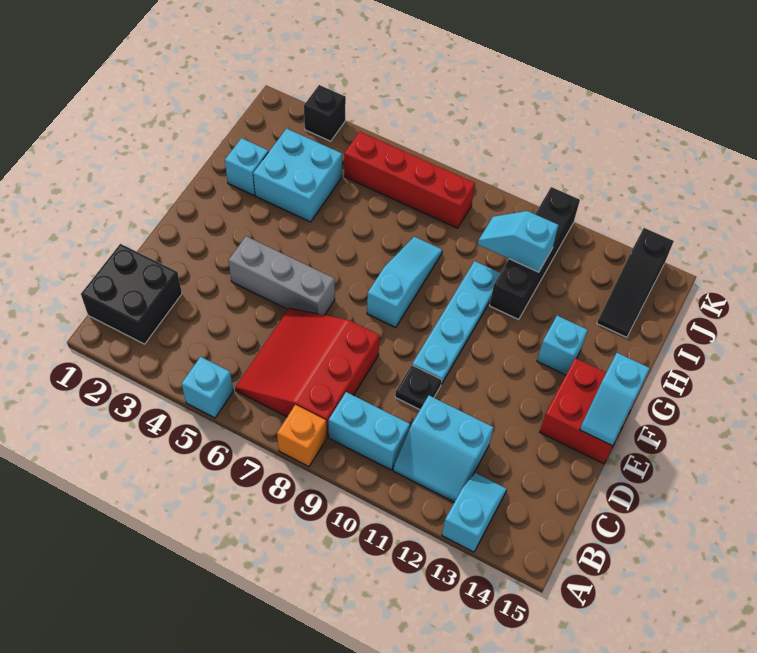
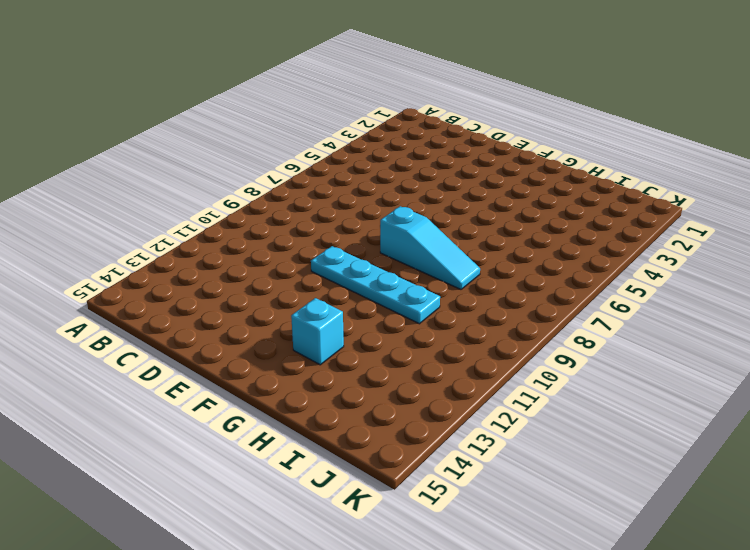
none -> cyan 1x1 brick [182,357,233,418]
none -> orange 1x1 brick [277,405,327,467]
none -> cyan 1x2 slope [442,473,507,552]

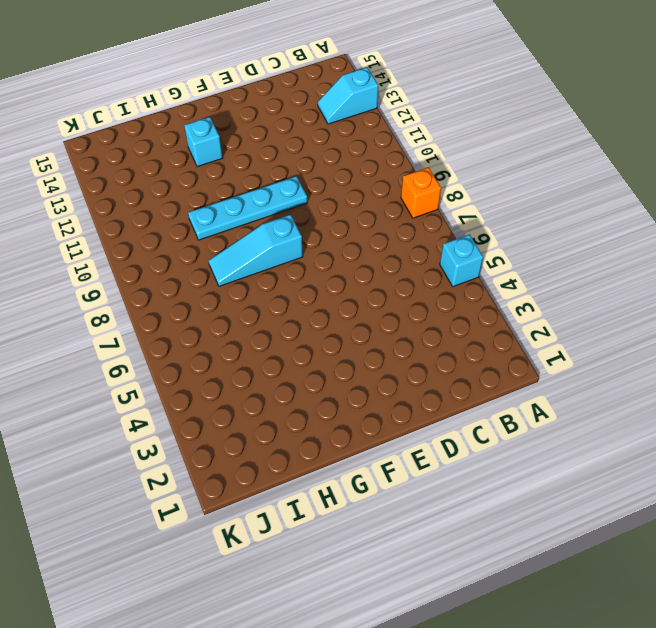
none -> black 2x2 brick [81,244,182,344]
none -> red 3x3 slope [235,308,380,437]
none -> cyan 1x2 brick [329,392,410,470]

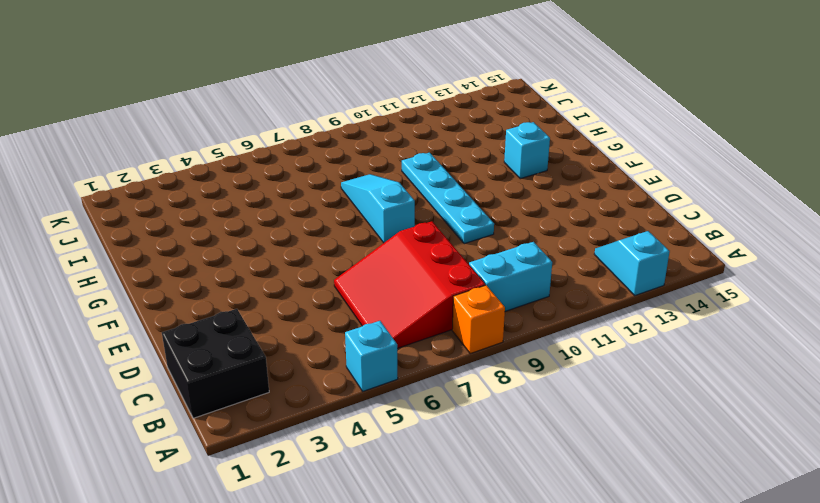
none -> cyan 2x2 slope [393,396,493,502]
none -> black 1x1 plate [395,365,442,410]
none -> grey 1x3 brick [229,236,335,315]

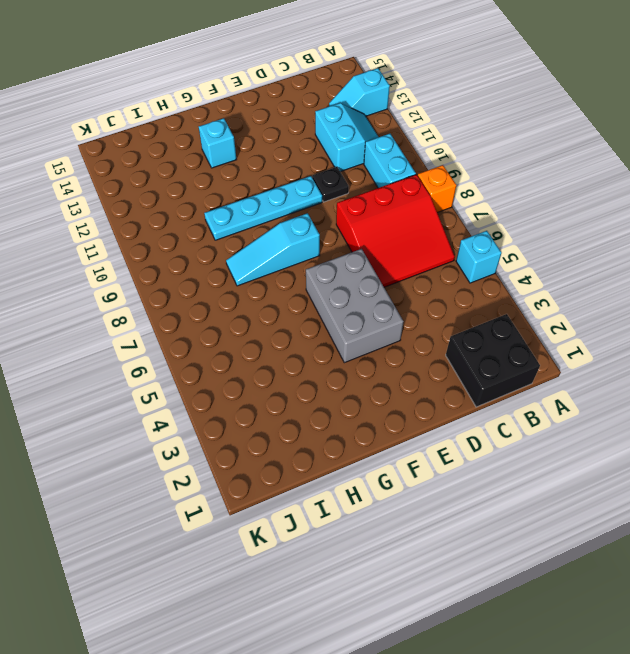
grey 2x3 brick [306,249,404,363] -> grey 1x3 brick [229,236,335,315]
none -> red 2x2 brick [540,358,635,464]
none -> cyan 1x1 brick [225,138,268,195]
none -> cyan 2x2 brick [253,129,342,222]

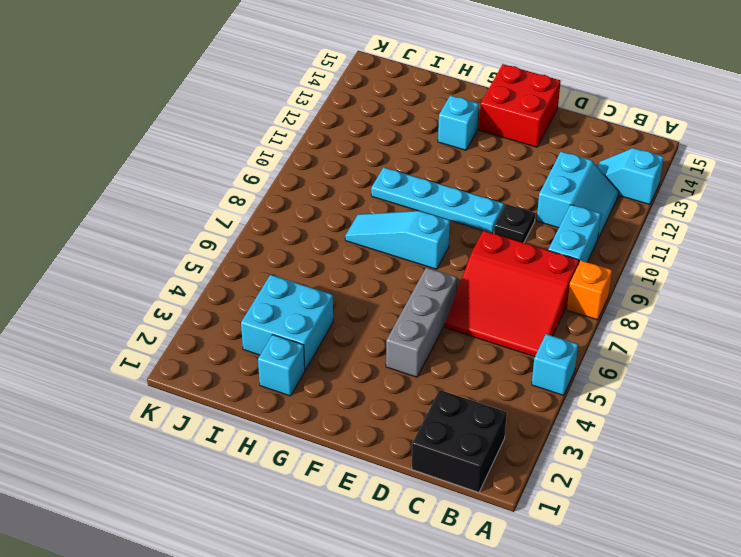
none -> black 1x4 brick [489,187,580,319]
none -> black 1x3 slope [597,228,674,337]
none -> red 1x4 brick [344,132,475,228]

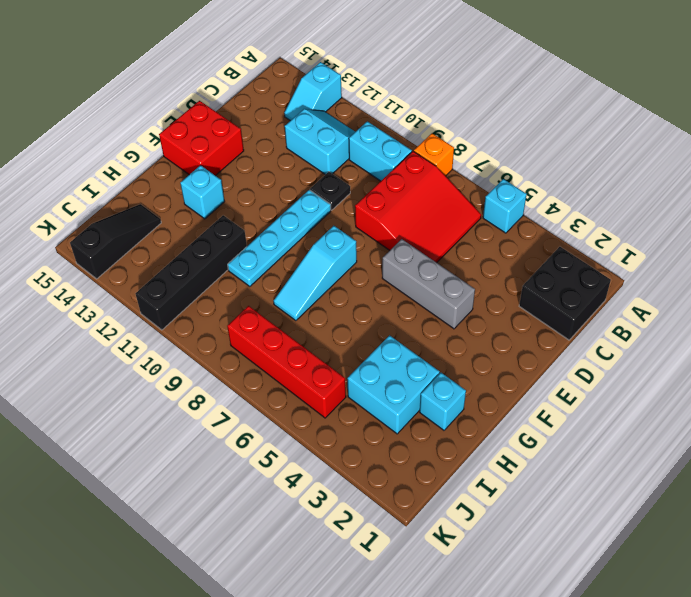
none -> black 1x1 brick [304,85,346,141]
none -> cyan 1x2 slope [580,353,650,446]
none -> cyan 1x2 slope [478,211,558,272]

